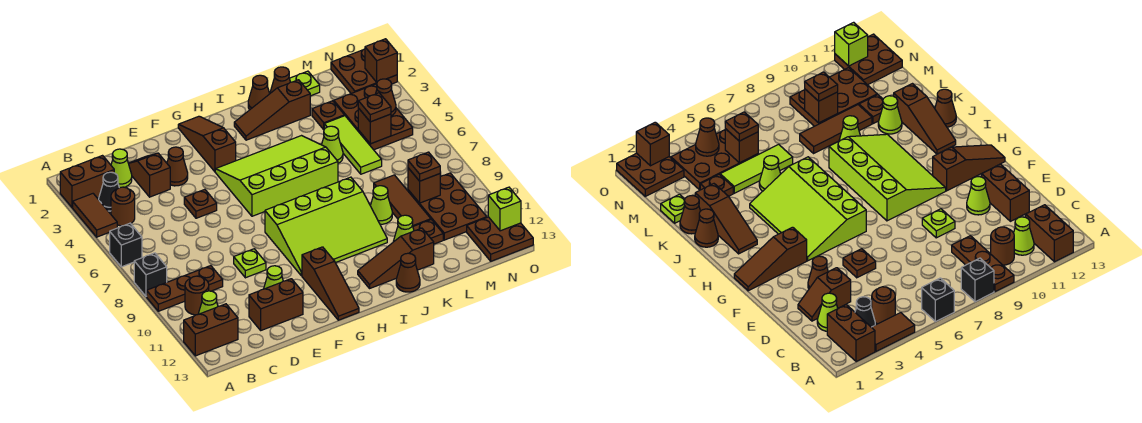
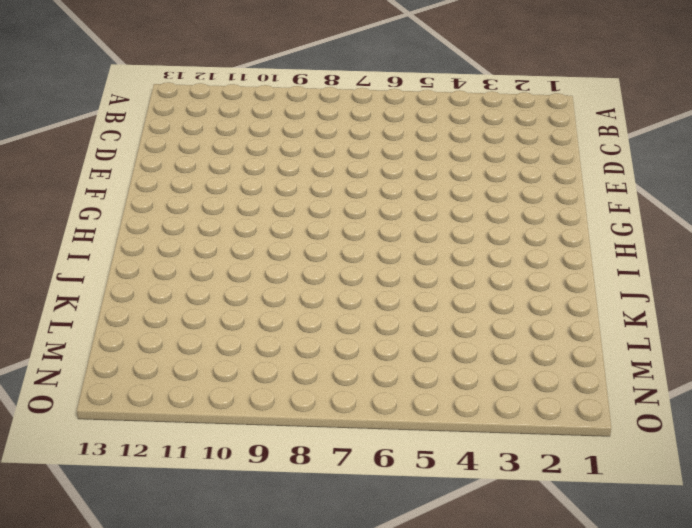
none -> brown 1x2 brick [60,156,114,207]
none -> brown 1x2 tile [73,194,117,237]
none -> black 1x1 brick [110,223,142,267]
none -> black 1x1 brick [134,253,167,296]

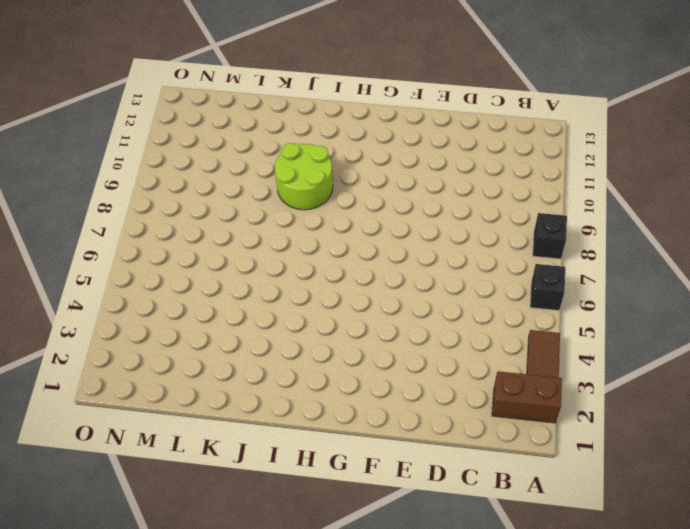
lime 2x2 round brick [275,143,333,210] -> lime 3x4 slope [265,177,387,276]
none -> brown 1x3 plate [147,266,223,311]
none -> brown 1x2 brick [184,304,238,356]
none -> black 1x1 cone [99,172,119,211]
none -> brown 1x1 round brick [111,187,135,226]

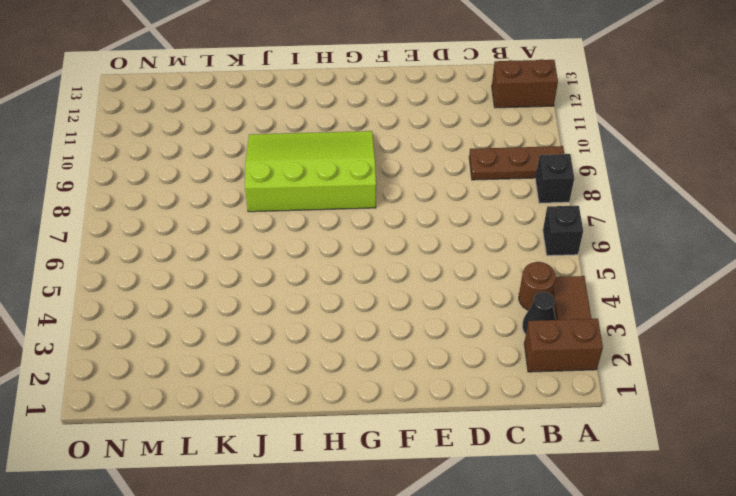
none -> brown 1x1 round brick [185,276,209,315]
none -> lime 1x1 cone [198,291,218,314]
none -> lime 1x1 cone [111,149,132,188]
none -> brown 1x2 slope [129,153,170,197]

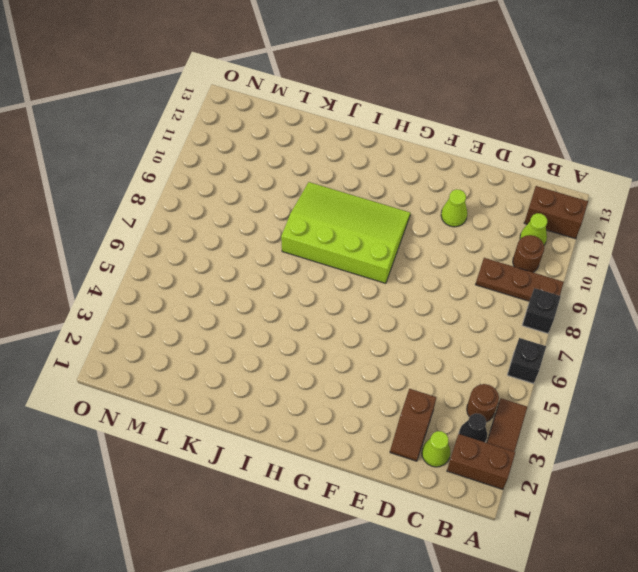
none -> brown 1x2 brick [249,279,303,330]
none -> brown 1x1 cone [167,147,188,186]
none -> brown 1x1 plate [184,189,217,218]
none -> lime 1x1 plate [234,249,266,278]

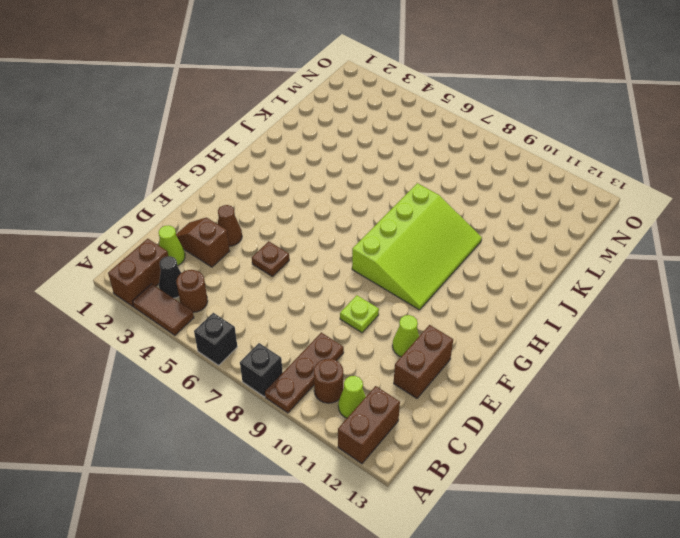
none -> brown 1x3 slope [178,116,236,172]
none -> lime 3x4 slope [215,136,338,216]
none -> brown 1x3 slope [302,247,359,320]
none -> brown 1x3 slope [234,80,310,140]

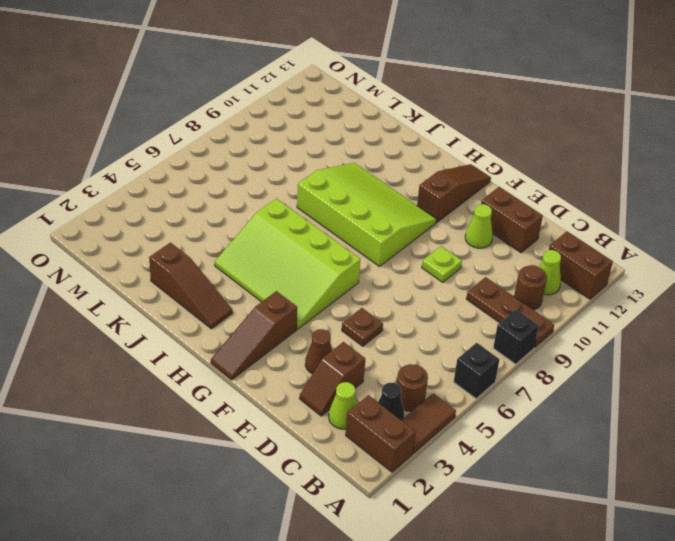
none -> brown 1x3 slope [358,228,434,288]
none -> brown 1x1 cone [248,75,270,110]
none -> brown 1x1 cone [396,253,420,292]
none -> brown 1x1 cone [270,67,290,93]

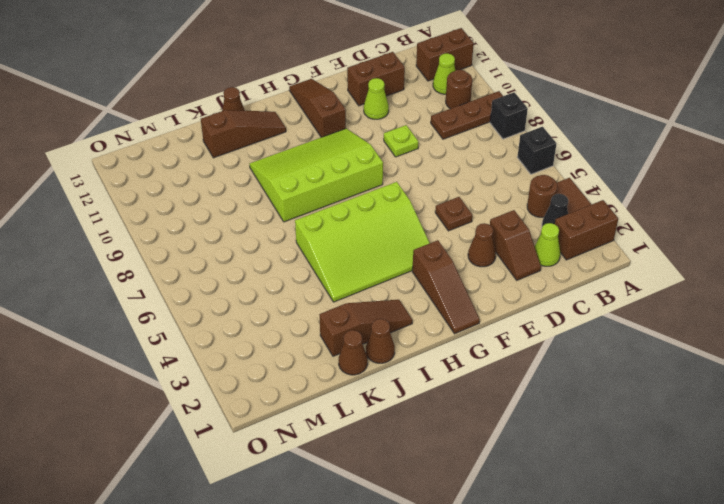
none -> lime 1x1 cone [322,126,343,163]
none -> lime 1x1 cone [370,186,392,224]
none -> lime 1x1 cone [393,215,414,242]
none -> lime 1x1 plate [289,71,320,96]

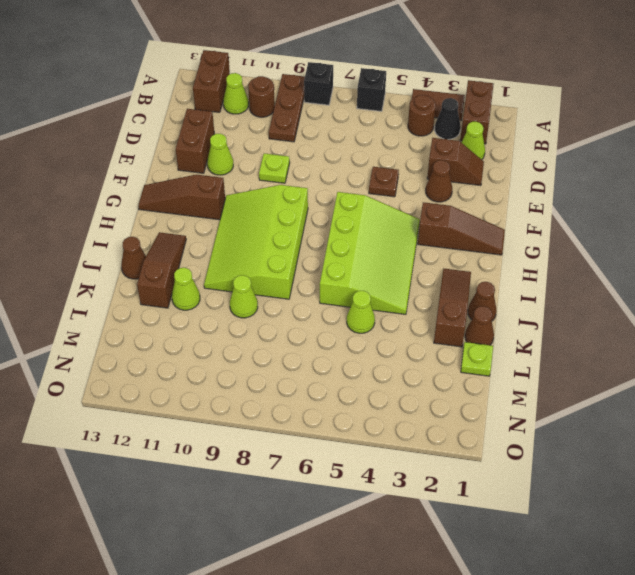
none -> brown 1x1 plate [312,101,344,130]
none -> lime 1x3 tile [324,116,382,174]
none -> brown 1x3 tile [374,175,431,226]
none -> brown 1x1 plate [413,220,443,244]

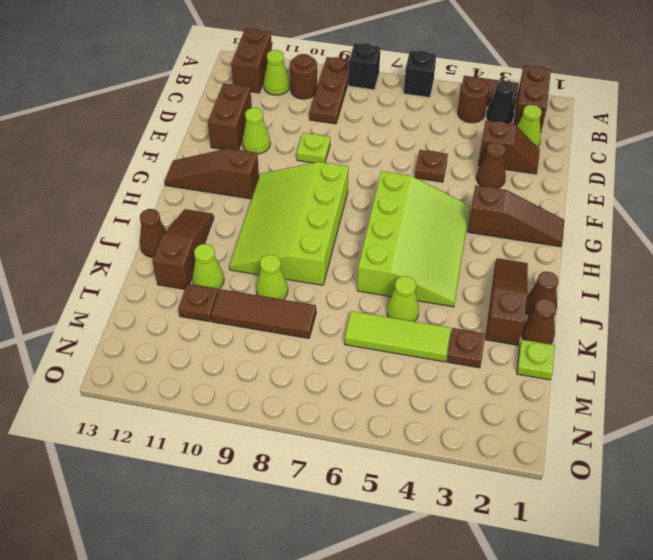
none -> brown 2x3 plate [334,84,413,150]
none -> brown 2x3 plate [408,173,487,240]
none -> brown 2x2 plate [331,49,397,93]
none -> brown 2x2 plate [467,217,533,261]

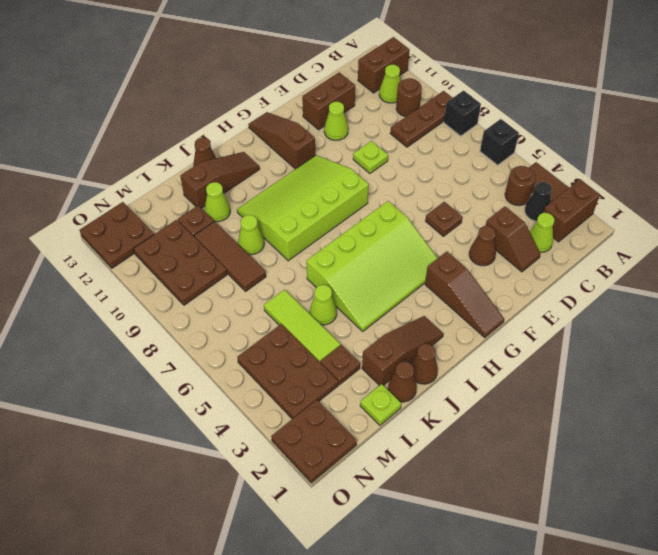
none -> brown 1x1 brick [358,108,391,144]
none -> brown 1x1 brick [408,168,440,203]
none -> brown 1x1 cone [376,79,396,116]
none -> brown 1x1 brick [365,39,397,82]

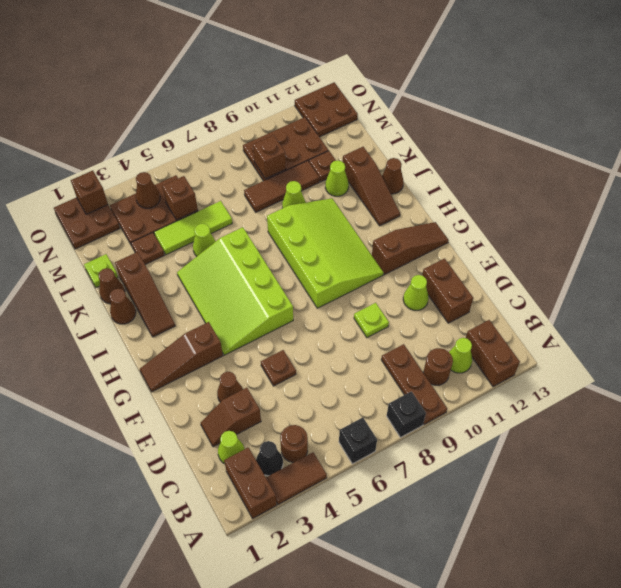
none -> lime 1x1 brick [488,187,521,231]
none -> brown 1x1 plate [358,93,391,122]
none -> brown 1x1 plate [408,152,440,181]

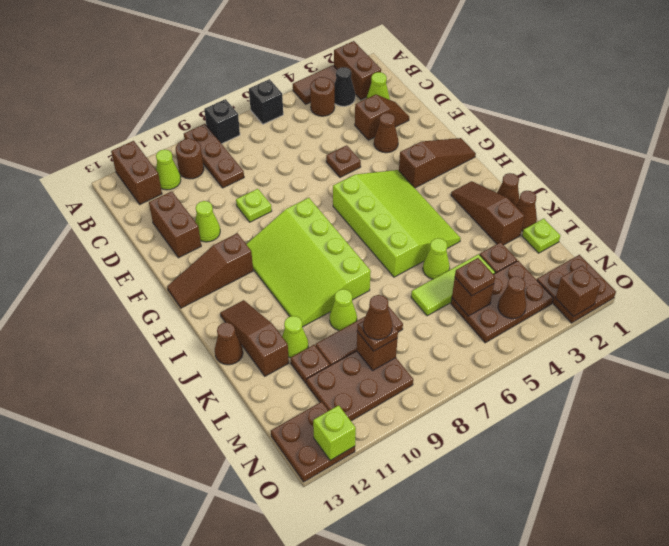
brown 1x1 cone [363,295,393,340] -> none

